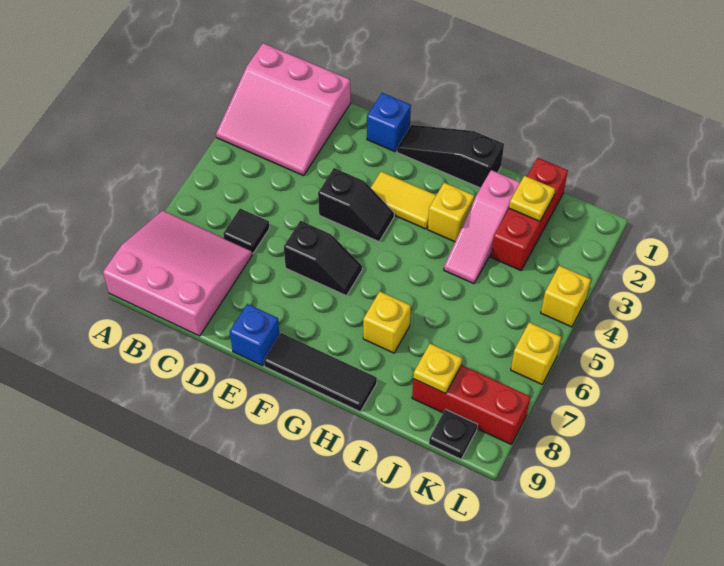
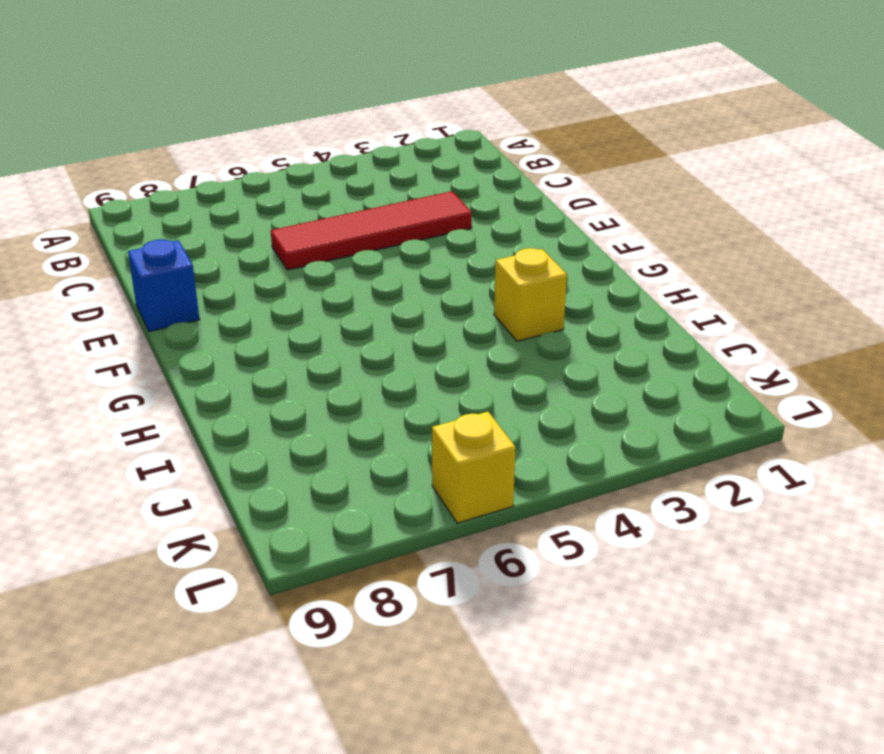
red 1x4 tile [271,191,472,270] -> none
none -> pink 3x3 slope [216,43,351,176]
none -> pink 3x3 slope [103,210,252,336]
none -> black 1x1 tile [223,208,270,253]

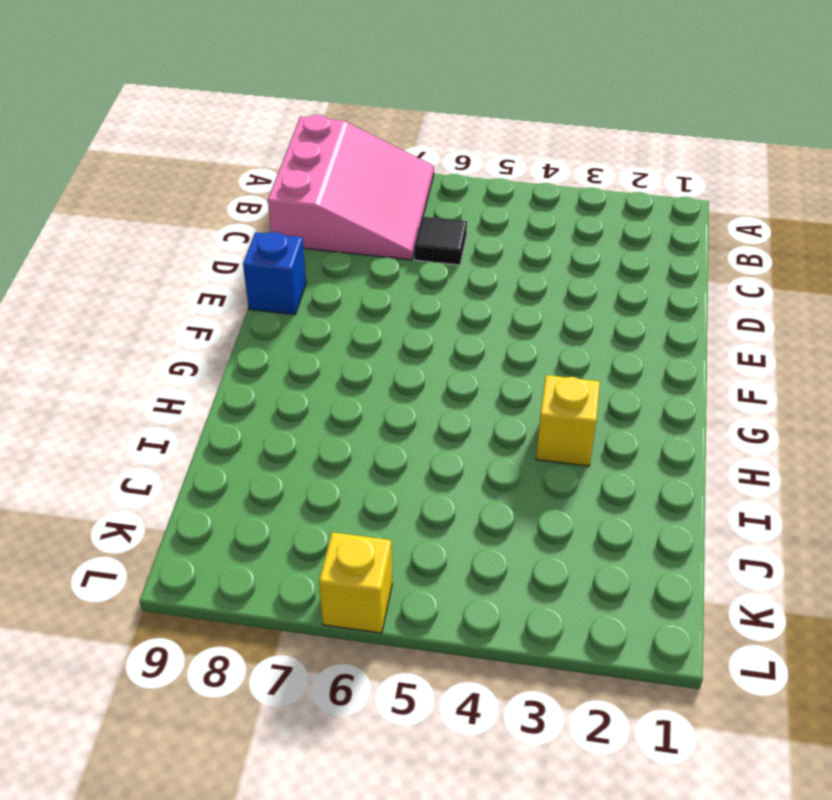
none -> pink 3x3 slope [216,43,351,176]
none -> blue 1x1 brick [367,93,411,151]
none -> black 1x2 slope [318,168,394,242]

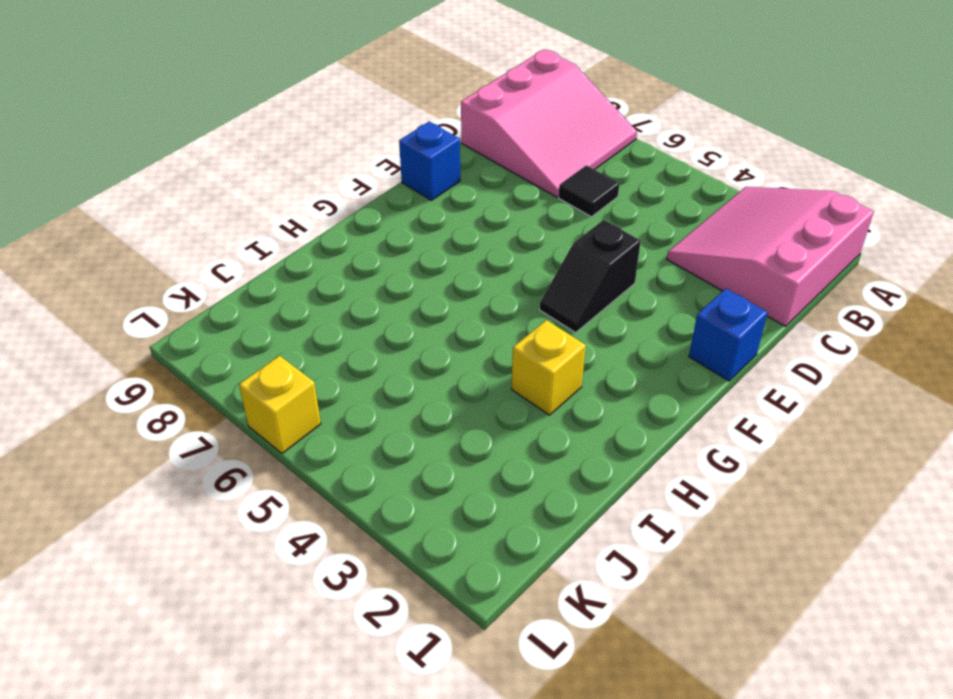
none -> black 1x2 slope [284,221,362,296]
none -> black 1x3 slope [397,125,504,188]
none -> yellow 1x2 tile [371,172,436,229]

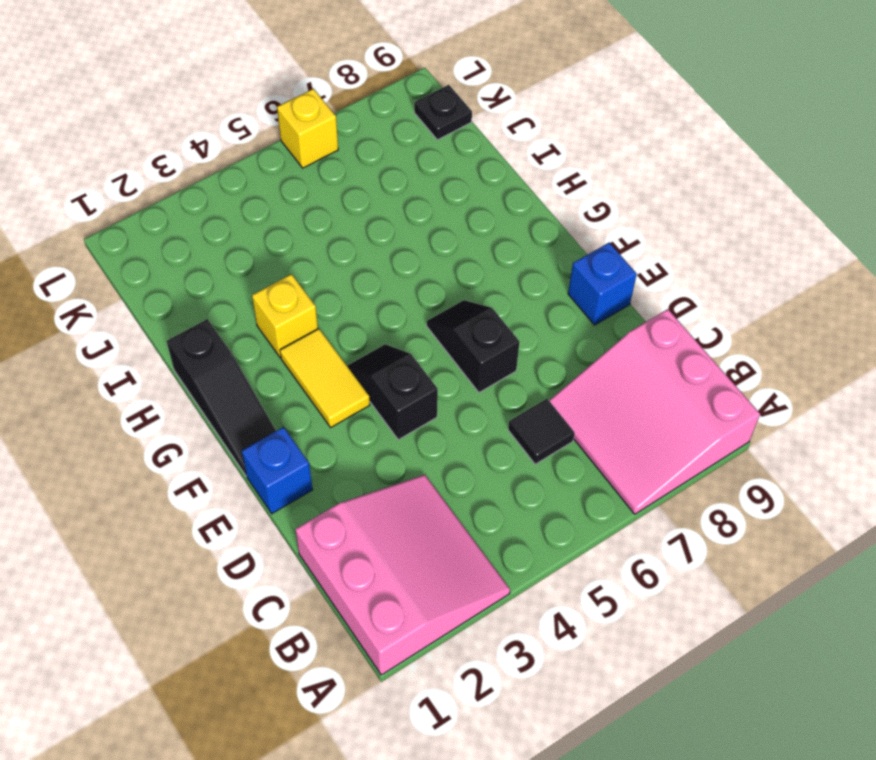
none -> black 1x3 tile [264,333,377,412]
none -> yellow 1x1 brick [363,291,411,353]
none -> pink 1x3 slope [444,170,520,284]

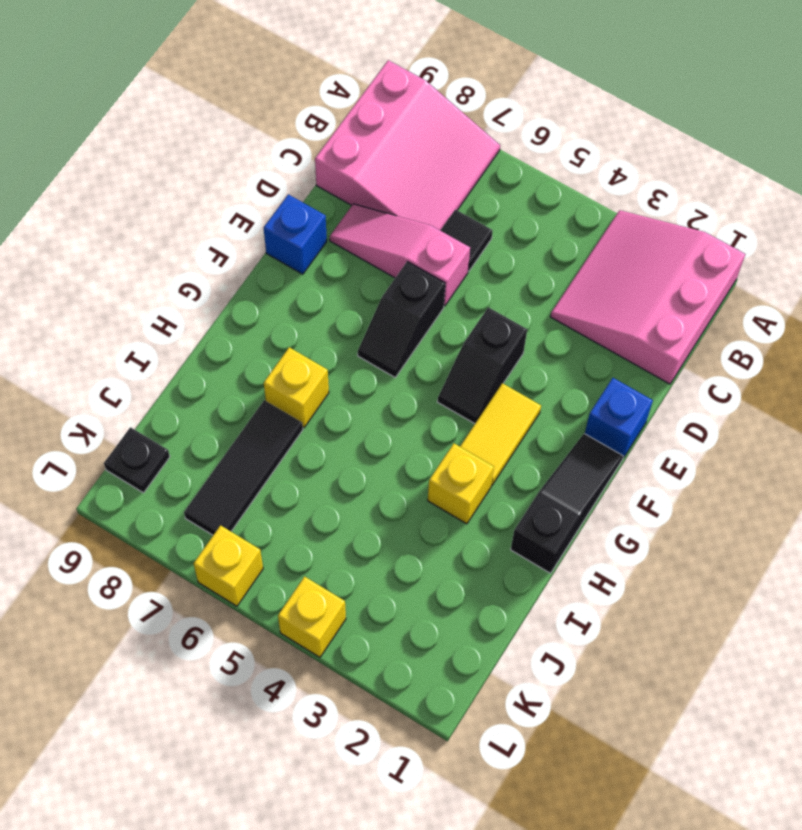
pink 1x3 slope [330,204,470,306] -> pink 1x3 slope moved to [444,170,520,284]
black 1x3 tile [184,400,303,535] -> black 1x3 tile moved to [264,333,377,412]
none -> red 1x3 brick [491,158,568,270]
none -> red 1x3 brick [412,365,530,445]
none -> yellow 1x1 plate [509,176,555,221]

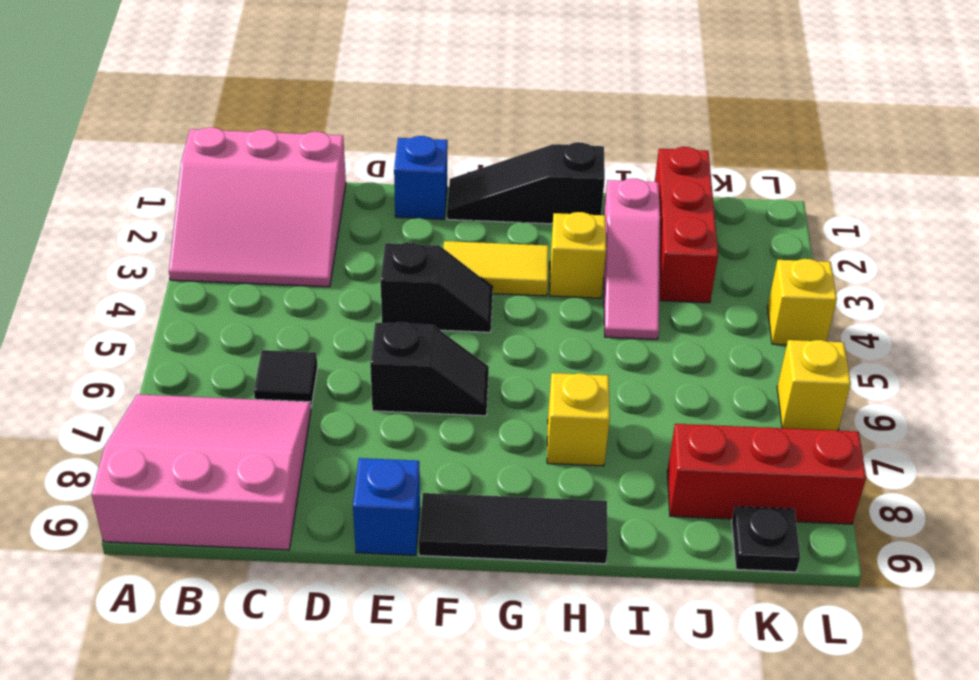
none -> yellow 1x1 plate [509,176,555,221]
none -> yellow 1x1 plate [413,344,462,394]

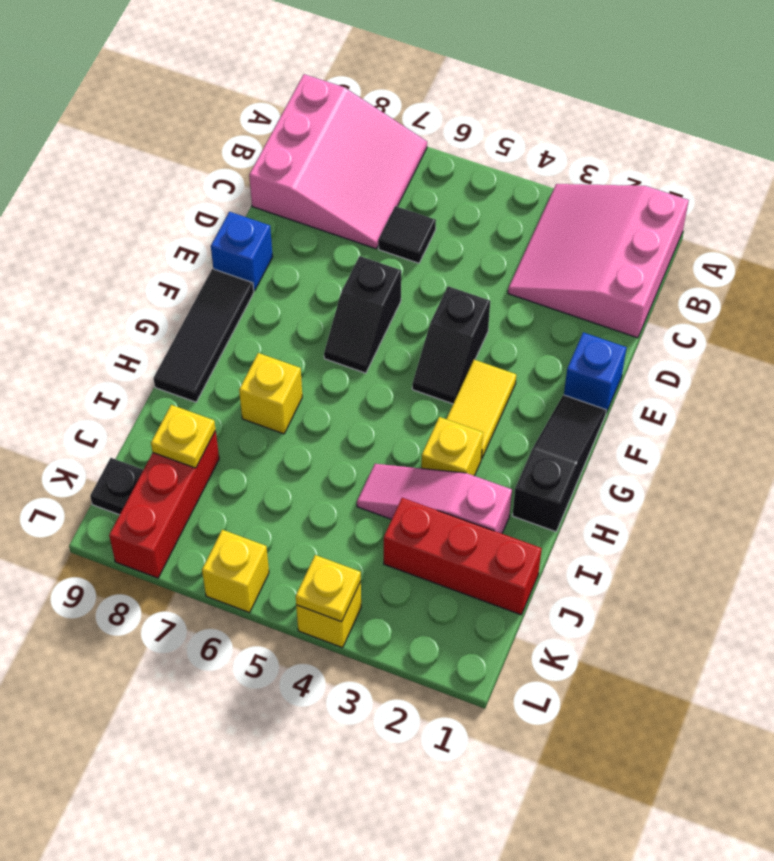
yellow 1x1 plate [296,555,361,622] -> yellow 1x1 plate moved to [509,176,555,221]

